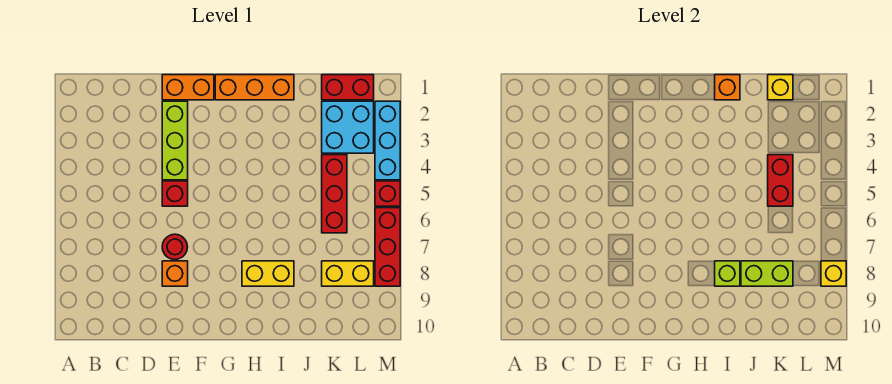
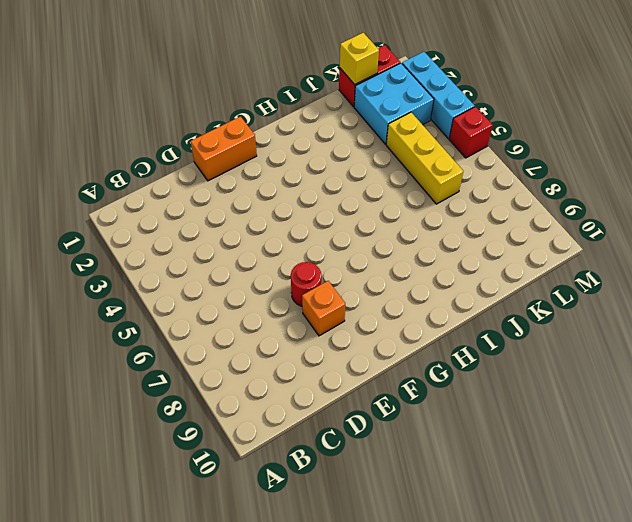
yellow 1x3 brick [386,112,463,204] -> red 1x3 brick [322,155,347,233]
none -> lime 1x3 brick [162,101,188,180]
none -> red 1x1 brick [162,181,188,206]
none -> orange 1x3 brick [215,75,294,100]

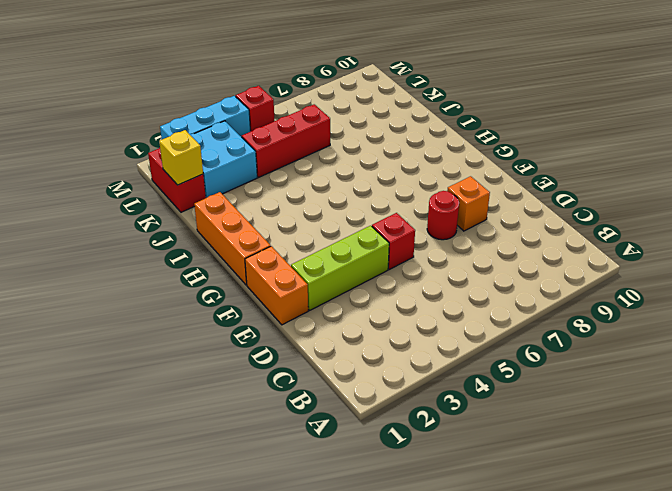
none -> yellow 1x2 brick [242,261,294,286]
none -> yellow 1x2 brick [322,261,374,286]
none -> red 1x3 brick [375,208,400,286]

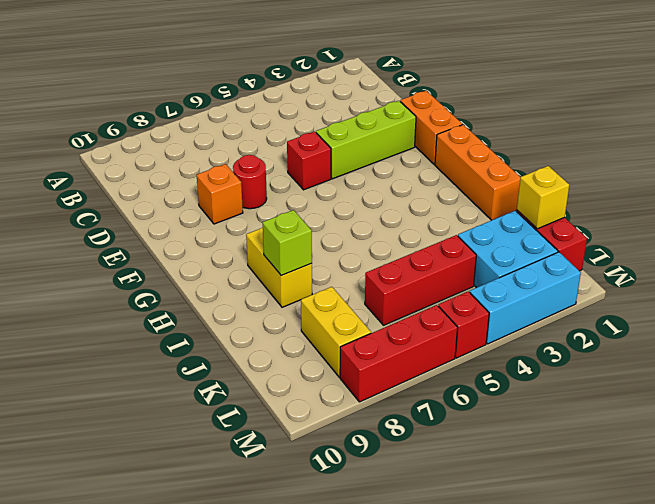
none -> orange 1x1 brick [715,75,740,100]
none -> lime 1x2 brick [741,261,793,286]
none -> red 1x2 brick [768,155,793,206]

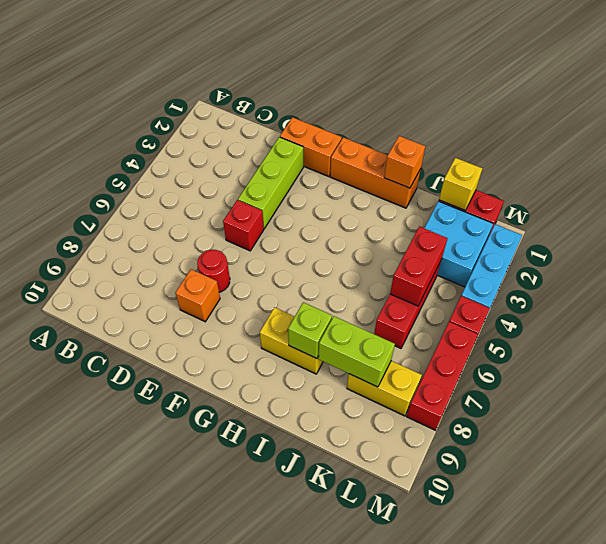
none -> yellow 1x1 brick [821,261,846,286]

